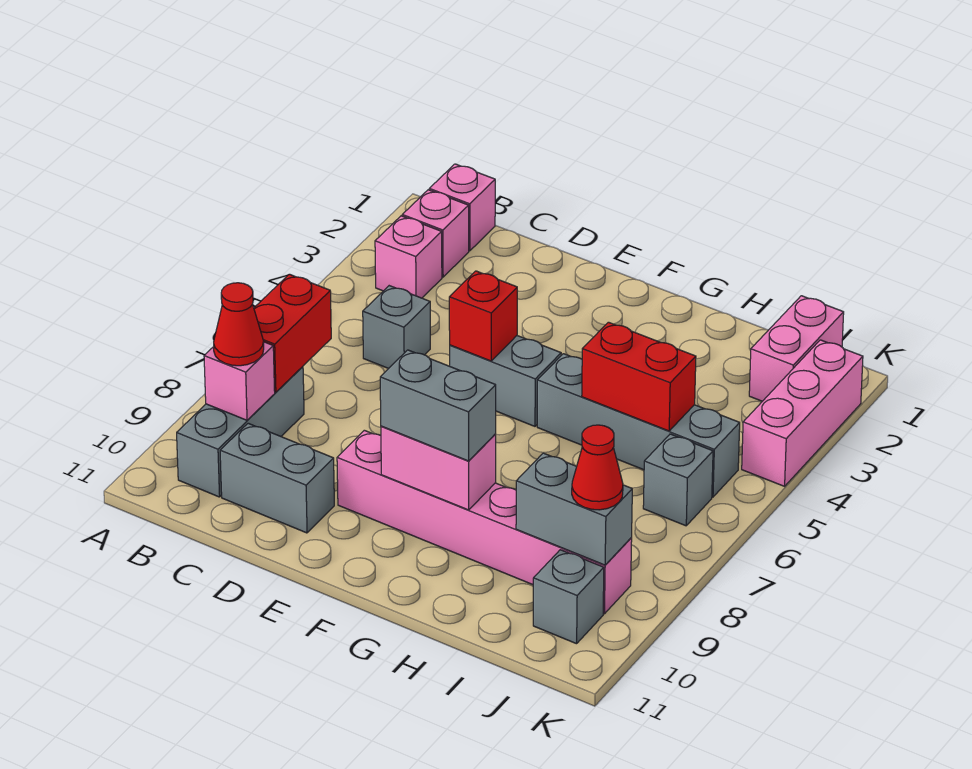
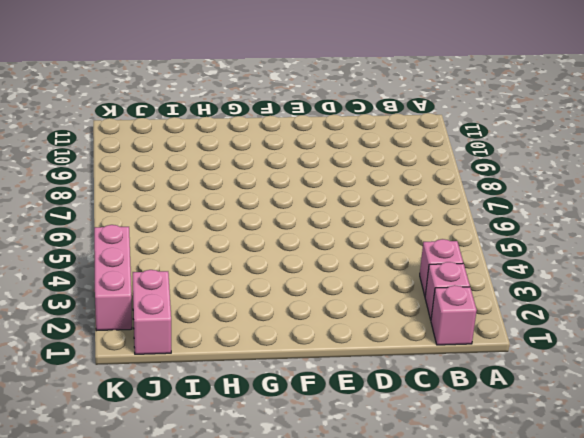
none -> grey 1x3 brick [177,367,304,497]
none -> grey 1x1 brick [363,286,430,369]
none -> grey 1x2 brick [220,423,334,533]

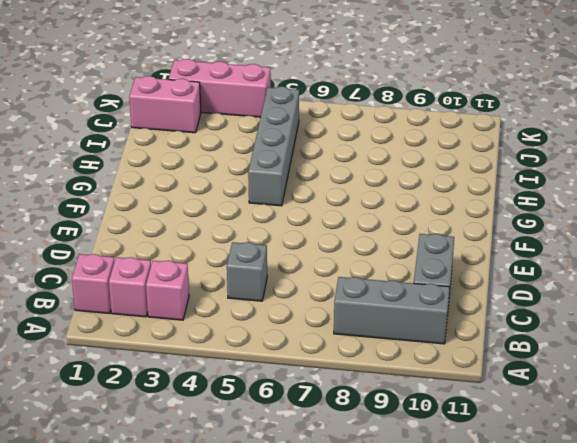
none -> grey 1x2 brick [450,336,561,426]
none -> pink 1x6 brick [337,430,632,614]
none -> grey 1x1 brick [643,434,713,526]

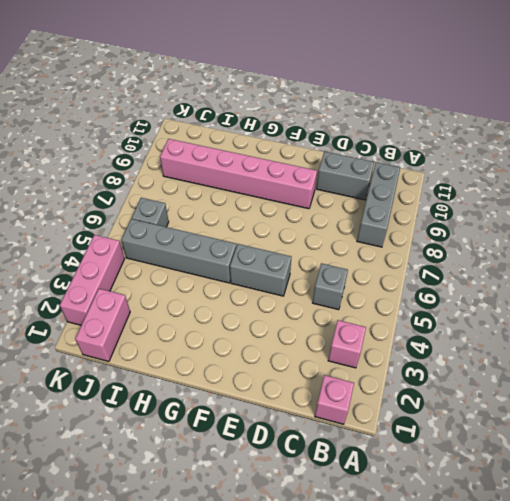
none -> pink 1x1 brick [402,190,469,277]
none -> grey 1x1 brick [533,550,604,644]
none -> red 1x2 brick [254,274,331,392]

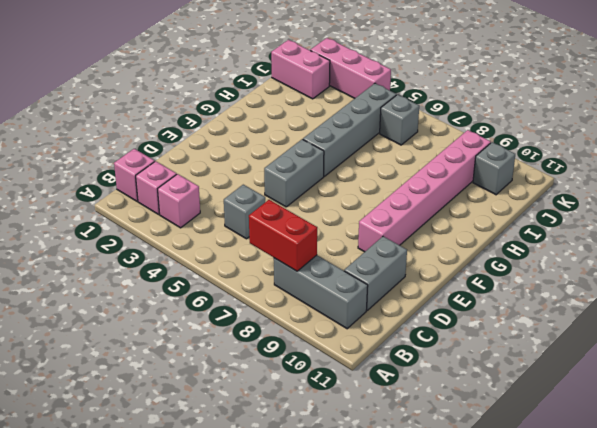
none -> pink 1x1 brick [204,342,275,420]
none -> red 1x1 brick [449,271,517,361]
none -> pink 1x2 brick [381,426,496,510]

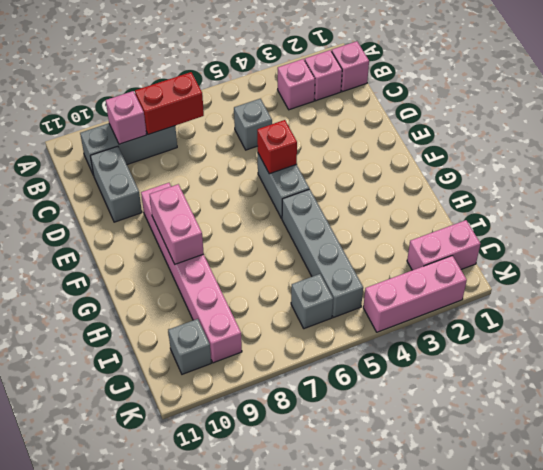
none -> red 1x2 brick [582,322,696,431]
none -> grey 1x2 brick [516,453,632,565]
none -> red 1x1 cone [214,283,264,366]

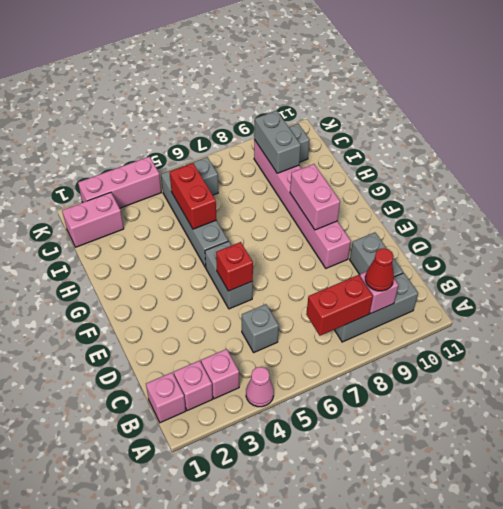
pink 1x1 cone [246,367,274,407] -> none
none -> grey 1x2 brick [380,350,496,461]
none -> red 1x1 cone [572,425,623,510]

